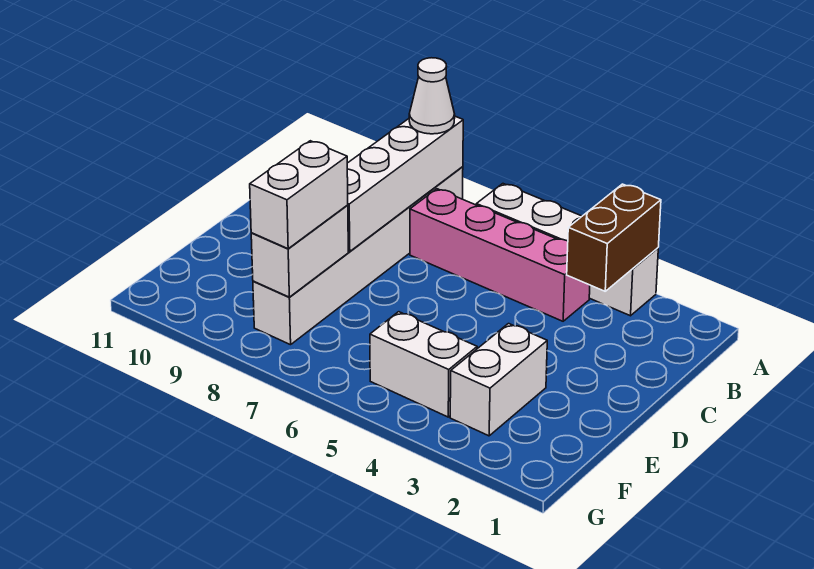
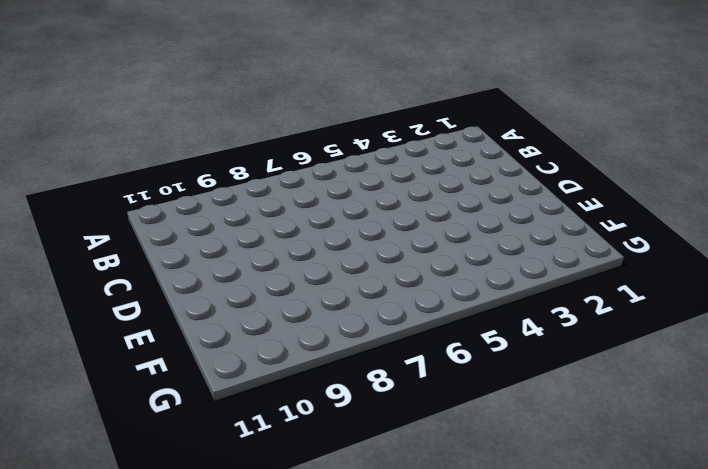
none -> white 1x4 brick [476,184,658,316]
none -> white 1x6 brick [253,167,463,345]

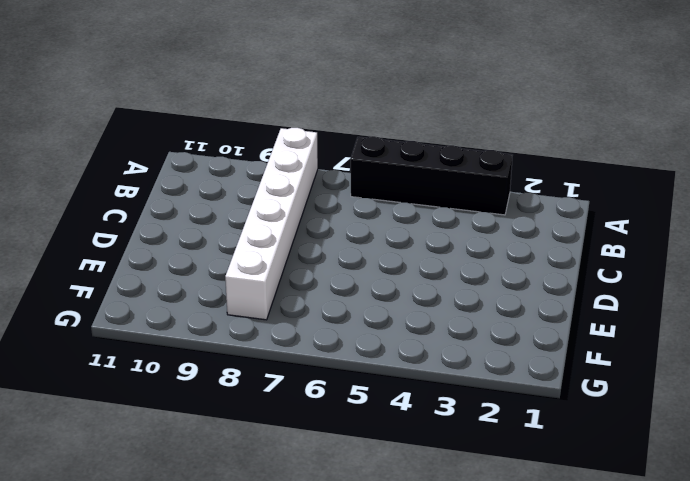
black 1x4 brick [351,136,512,215] -> white 1x4 brick [476,184,658,316]
none -> pink 1x4 brick [410,189,590,321]
none -> white 1x2 brick [450,324,547,436]

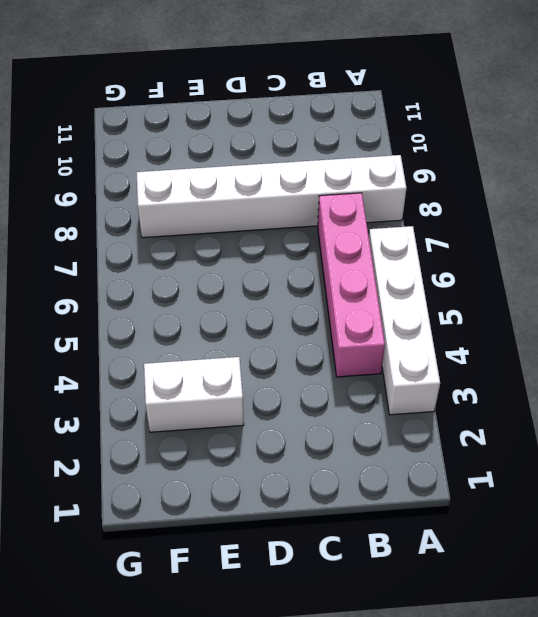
none -> white 1x2 brick [370,312,477,417]
none -> brown 1x2 brick [567,184,661,291]

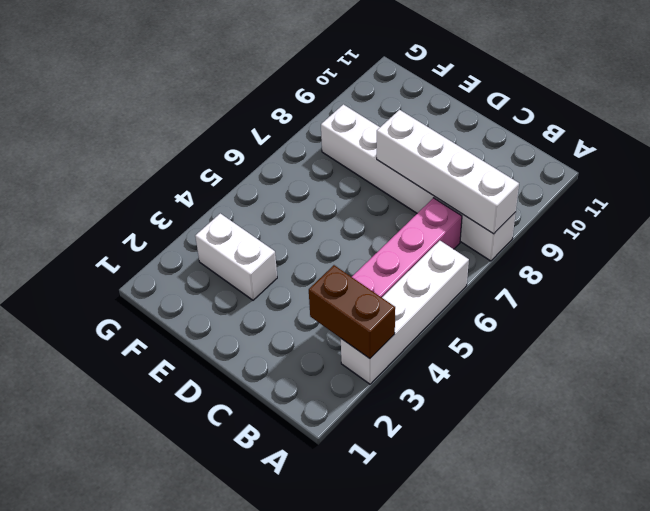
none -> white 1x2 brick [370,312,477,417]
none -> white 1x2 brick [251,205,348,297]

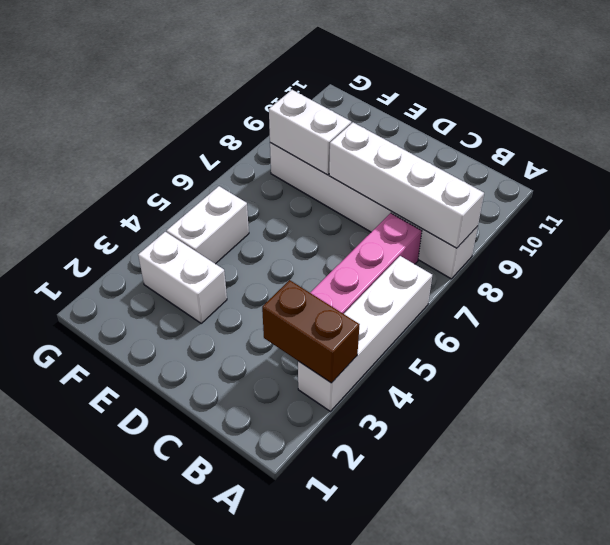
none -> white 1x1 cone [409,58,455,134]
none -> white 1x2 brick [250,141,348,249]

